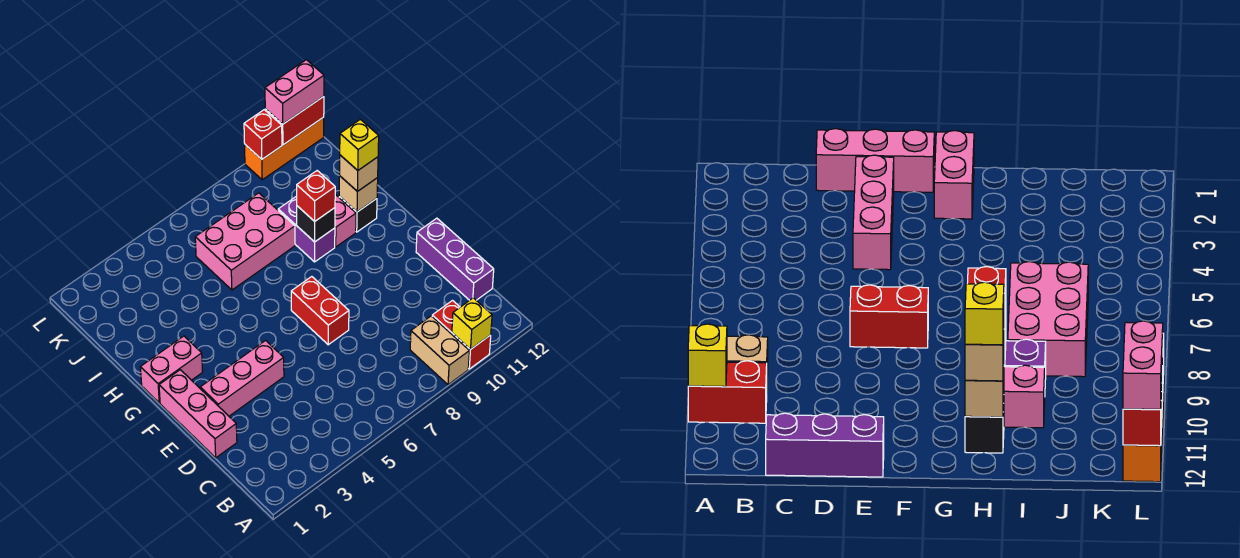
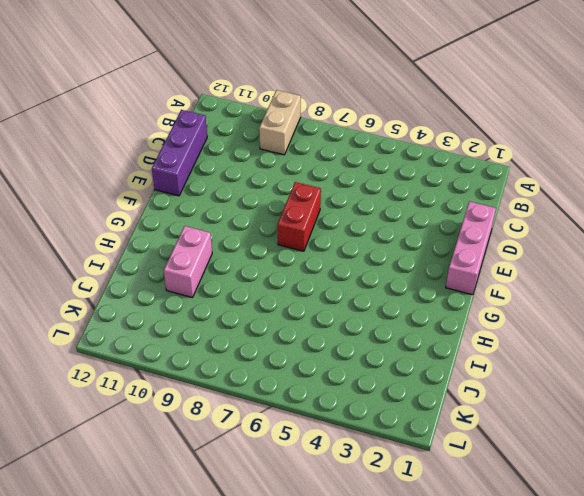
none -> red 1x2 brick [432,301,491,369]
none -> pink 1x3 brick [200,341,284,416]
none -> pink 1x2 brick [140,336,203,403]

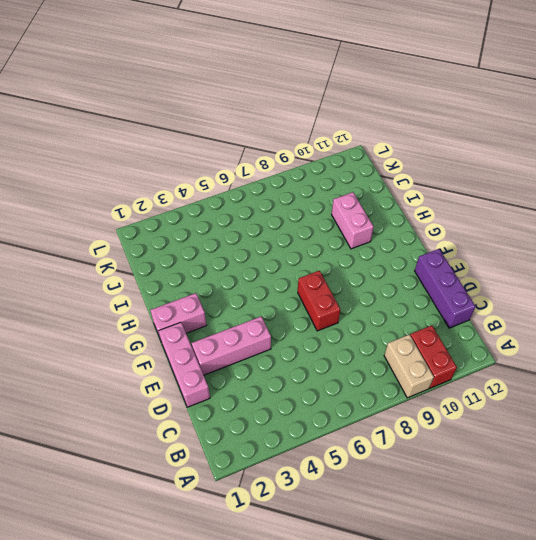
none -> purple 1x2 brick [278,196,335,262]
none -> black 1x1 brick [339,196,377,232]
none -> pink 2x3 brick [195,193,295,290]

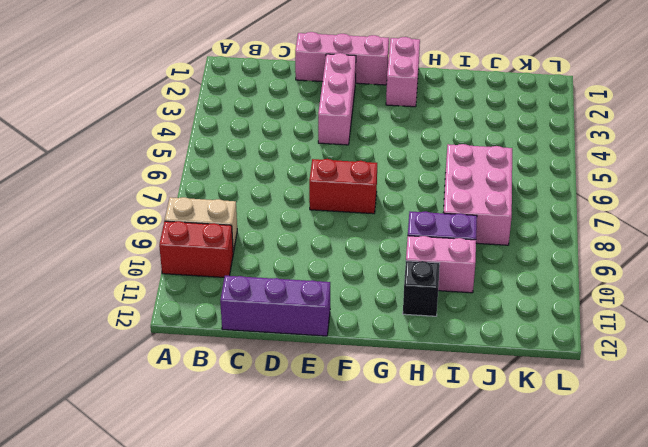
none -> orange 1x3 brick [245,117,324,180]
none -> yellow 1x1 brick [452,298,492,350]
none -> black 1x1 brick [297,206,335,242]

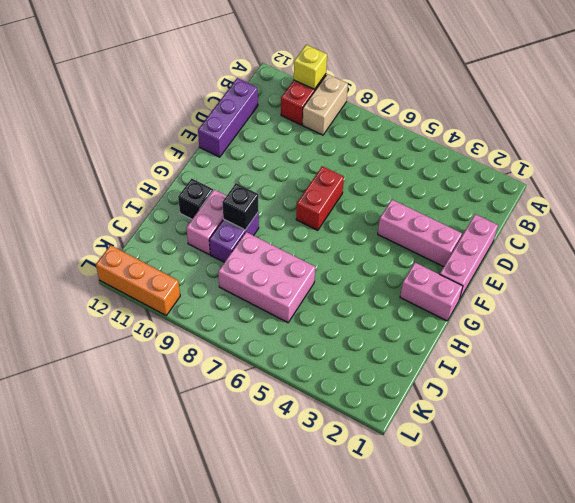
none -> tan 1x1 brick [339,176,378,212]
none -> red 1x1 brick [244,110,282,159]
none -> red 1x2 brick [265,97,324,145]

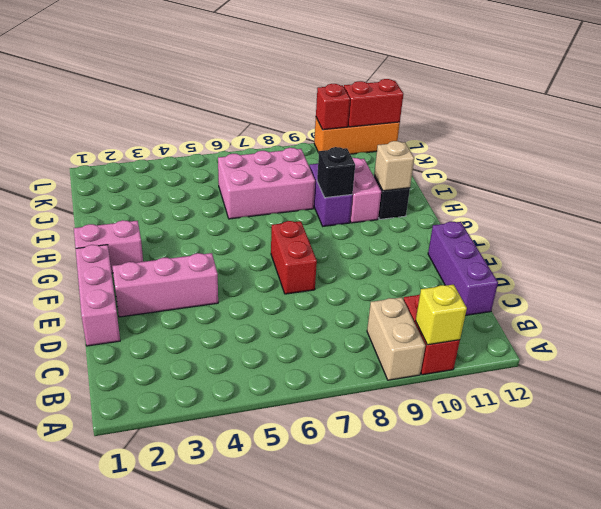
none -> red 1x1 brick [297,171,335,221]
none -> tan 1x1 brick [340,155,378,192]
none -> pink 1x2 brick [265,60,324,124]

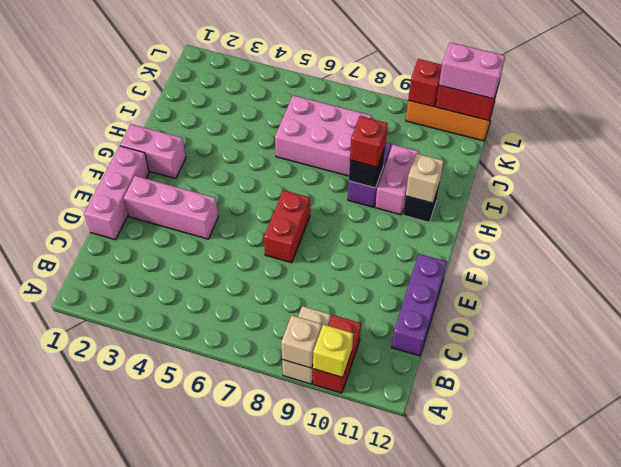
tan 1x1 brick [281,315,321,368] -> tan 1x1 brick moved to [340,155,378,192]
none -> yellow 1x1 brick [340,119,379,170]

